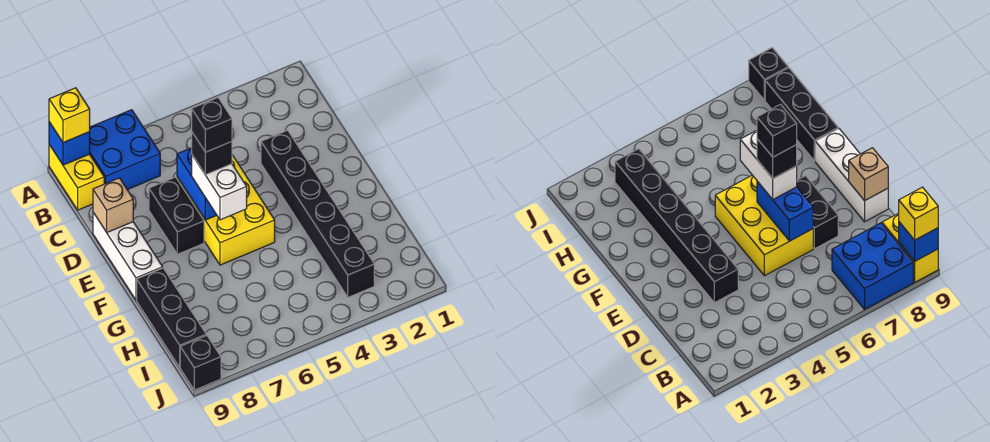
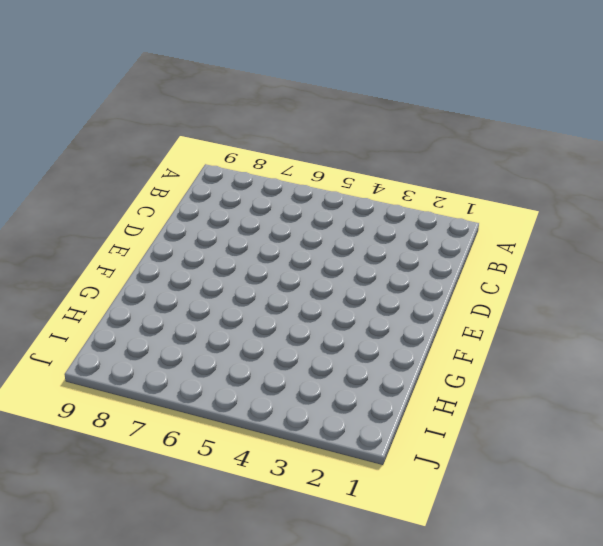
none -> blue 2x2 brick [90,110,160,190]
none -> yellow 1x2 brick [49,145,104,210]
none -> black 1x6 brick [261,130,374,297]

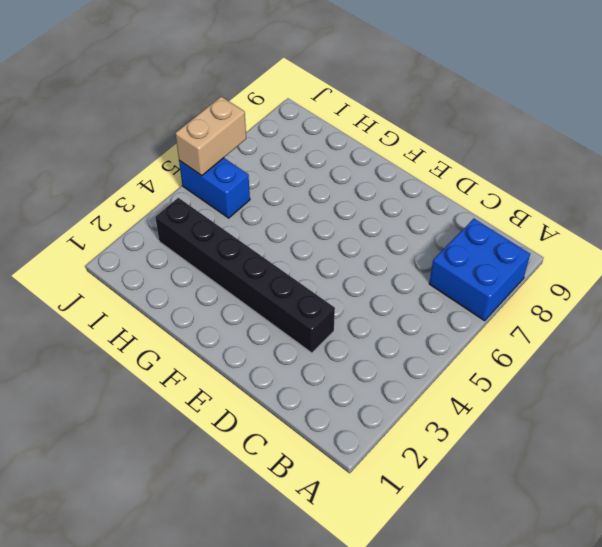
blue 1x2 brick [179,158,250,218] -> blue 1x2 brick moved to [177,148,217,220]
tan 1x2 brick [175,97,246,176] -> none
none -> yellow 1x2 brick [49,145,104,210]
none -> yellow 2x3 brick [177,155,275,265]
none -> black 1x2 brick [149,177,204,254]

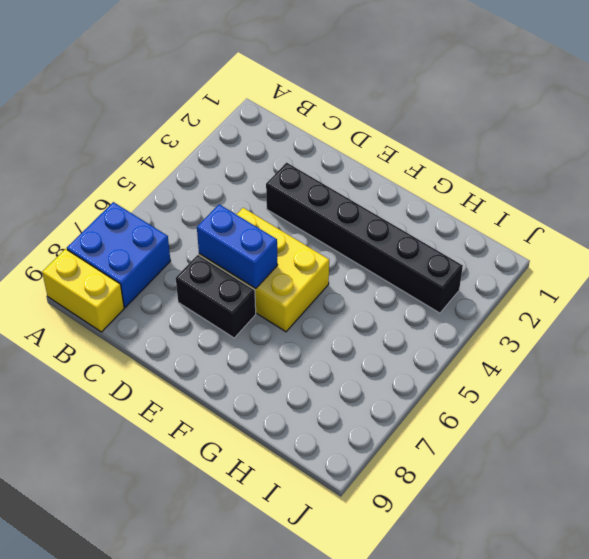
none -> white 1x3 brick [93,212,163,300]
none -> black 1x3 brick [137,268,206,367]
none -> black 1x1 brick [180,335,221,390]

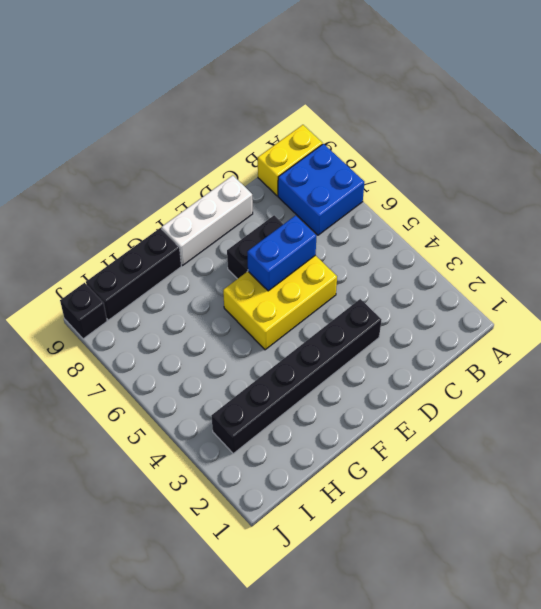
none -> blue 1x1 brick [49,122,90,165]
none -> tan 1x1 brick [93,178,133,232]
none -> yellow 1x1 brick [49,88,90,143]

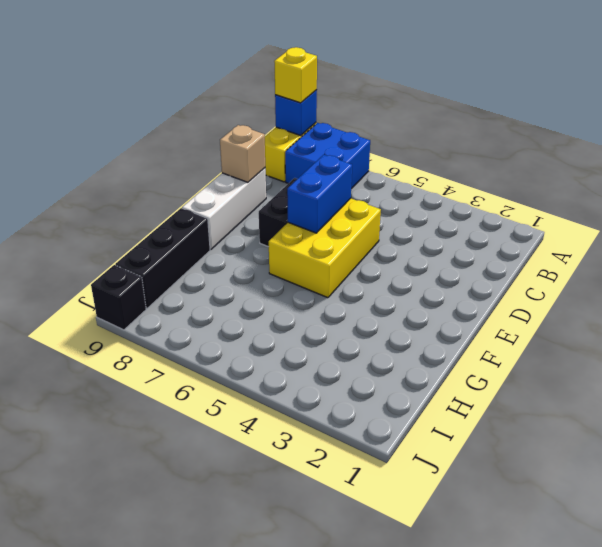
none -> black 1x6 brick [261,130,374,297]
none -> white 1x2 brick [192,155,247,220]
none -> black 1x1 brick [192,133,232,175]

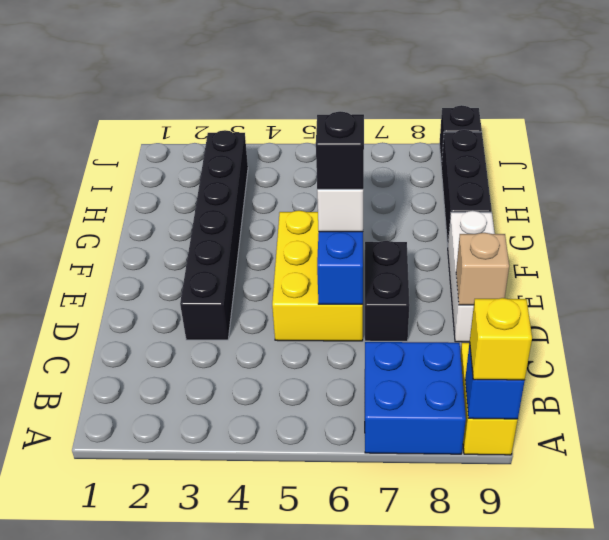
none -> black 1x1 brick [192,98,232,152]

